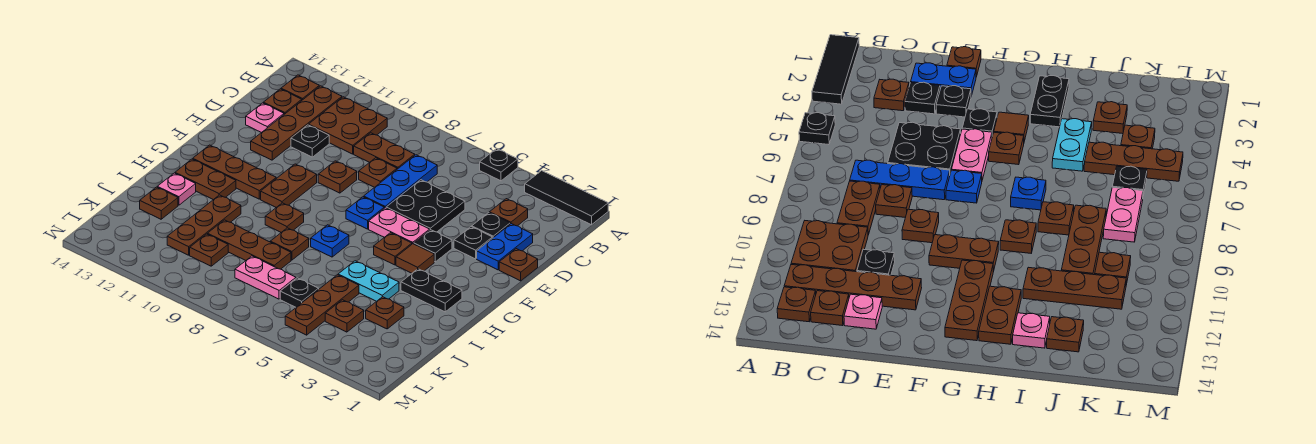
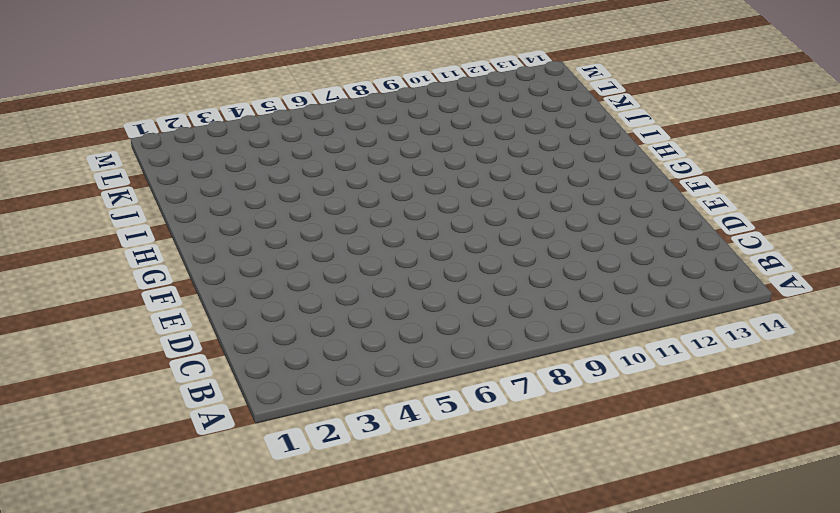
none -> black 1x3 tile [525,171,608,225]
none -> black 1x1 plate [480,149,518,181]
none -> brown 2x2 plate [309,97,387,154]
none -> brown 1x4 plate [251,86,342,160]

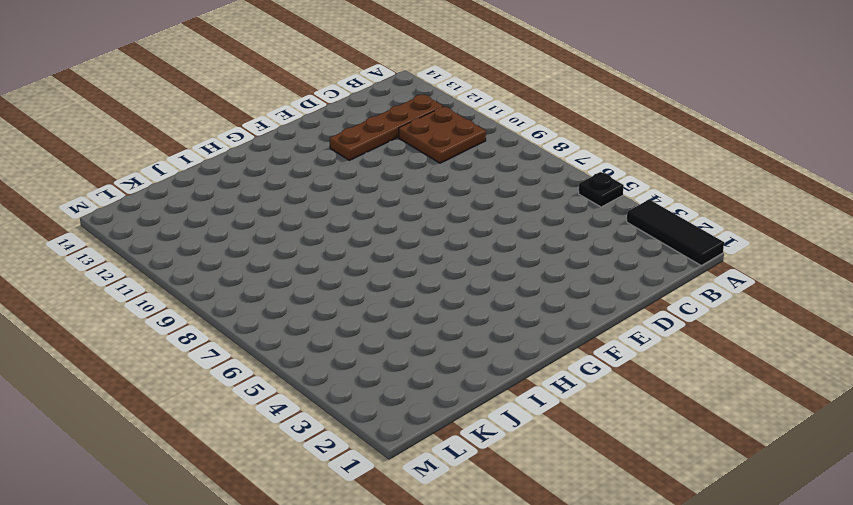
none -> brown 1x1 plate [281,75,319,100]
none -> brown 1x1 plate [489,199,528,226]
none -> blue 1x3 plate [364,155,437,208]
none -> brown 1x2 plate [354,133,415,169]

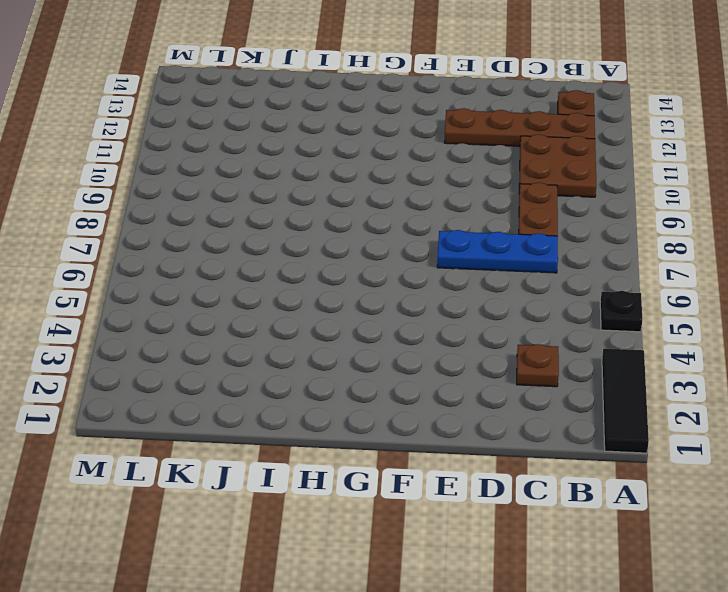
none -> brown 1x1 plate [263,89,302,114]
none -> blue 1x2 plate [477,224,533,270]
none -> black 1x1 plate [472,213,510,238]
none -> black 2x2 plate [386,180,465,232]

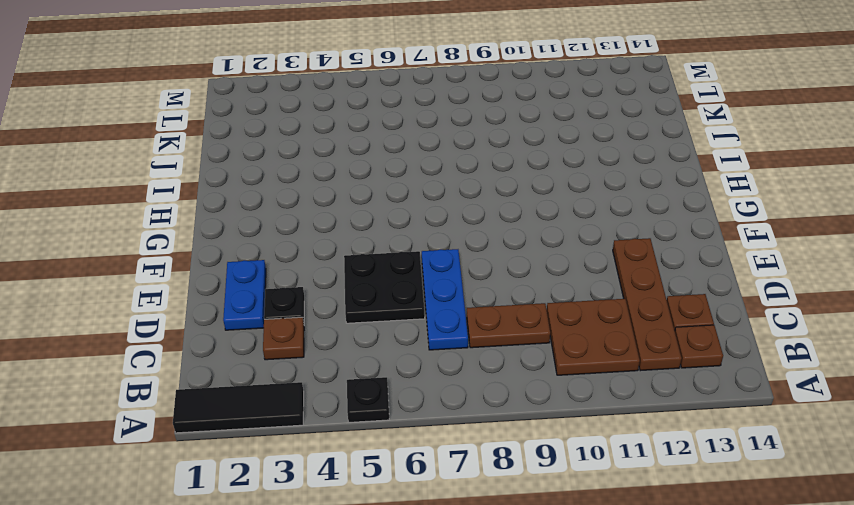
none -> brown 1x1 plate [359,158,397,187]
none -> black 1x1 plate [291,125,329,157]
none -> pink 1x1 plate [246,103,284,133]
none -> brown 1x1 plate [499,249,538,281]

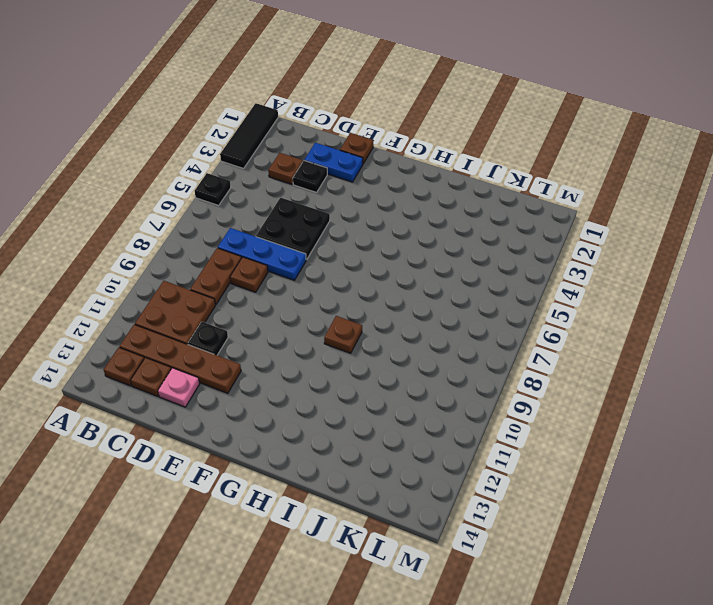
none -> black 1x1 plate [454,227,492,259]
none -> brown 1x1 plate [318,161,357,193]
none -> black 1x1 plate [414,230,452,262]
none -> pink 1x2 plate [369,208,430,244]

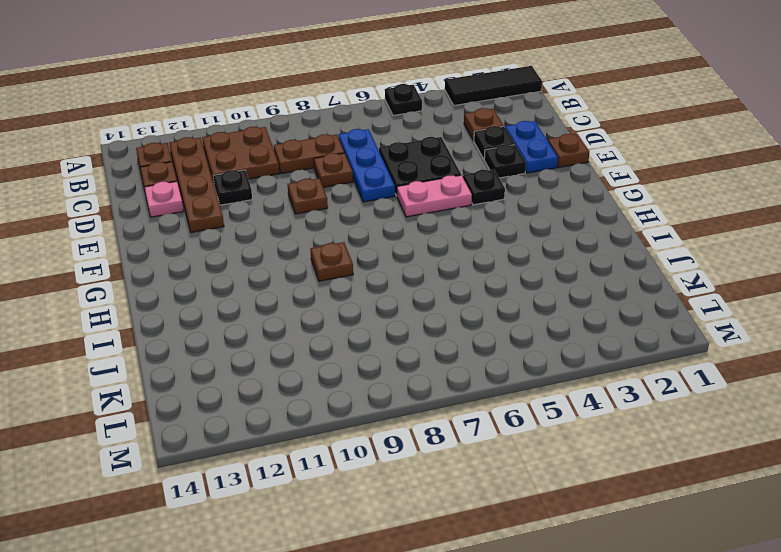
none -> blue 1x1 plate [346,197,384,229]
none -> brown 1x2 plate [261,164,317,207]
none -> brown 1x1 tile [396,244,434,273]
none -> brown 1x1 plate [374,233,412,265]

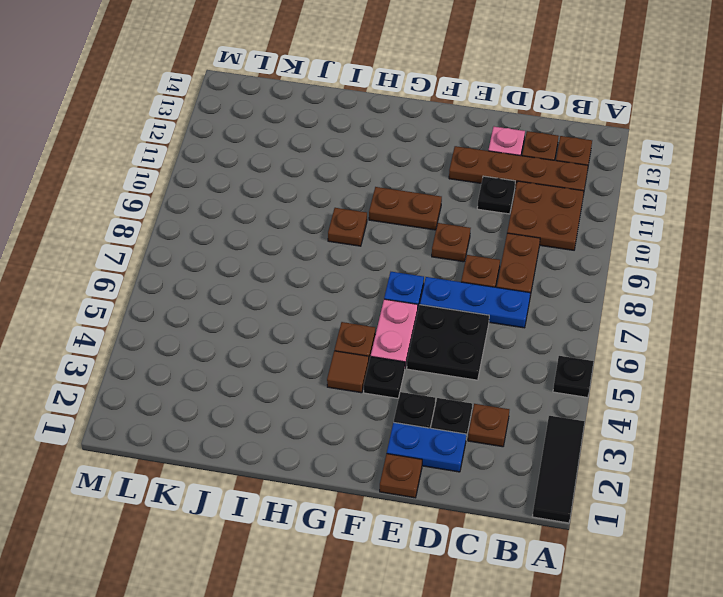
none -> brown 1x3 plate [193,145,276,199]
none -> black 1x2 plate [401,269,462,312]
none -> blue 1x1 plate [311,225,349,257]
none -> brown 1x2 plate [175,159,236,200]

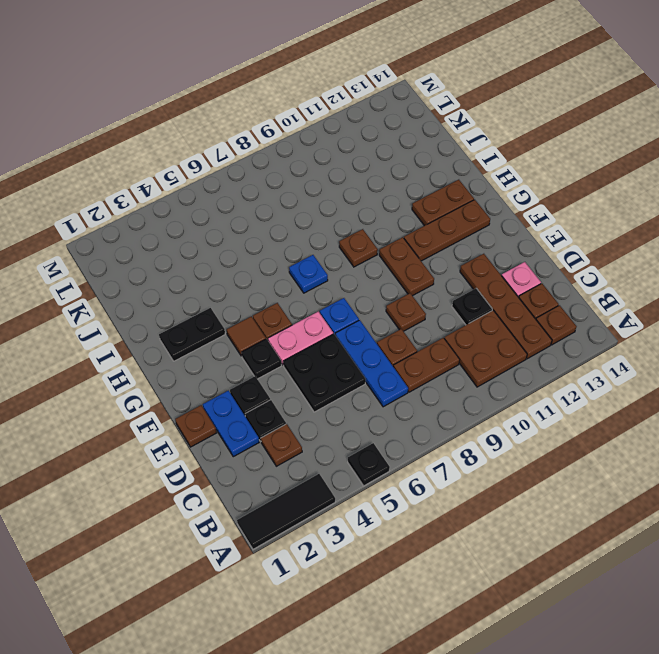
none -> cyan 1x2 plate [338,261,399,301]
none -> brown 1x1 plate [270,228,309,260]
none -> brown 1x3 plate [167,195,241,255]
none -> pink 1x1 plate [157,173,196,205]

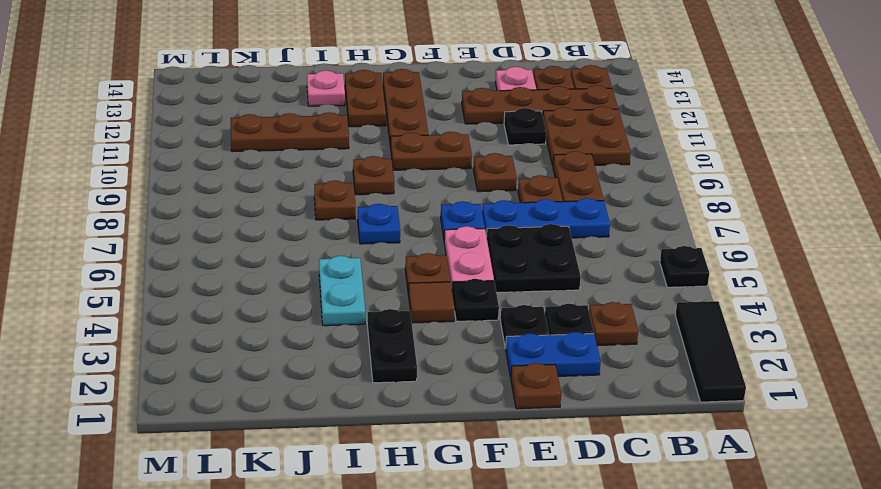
none -> brown 1x1 plate [366,297,404,329]
none -> brown 1x3 plate [285,275,359,335]
none -> brown 1x3 plate [208,220,291,269]
none -> brown 1x1 plate [140,187,178,219]

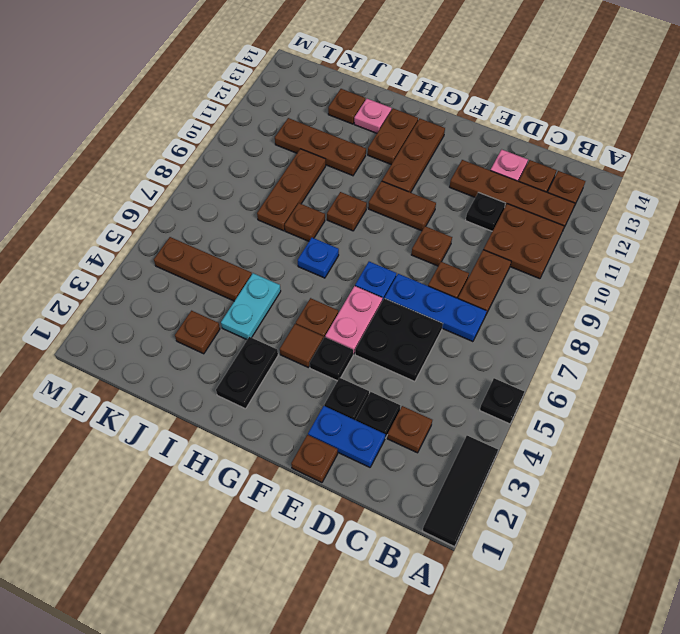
none -> brown 1x1 plate [325,300,364,332]
none -> black 1x1 plate [280,278,319,307]
none -> pink 1x2 plate [235,256,296,299]
none -> brown 1x1 plate [190,234,228,266]

